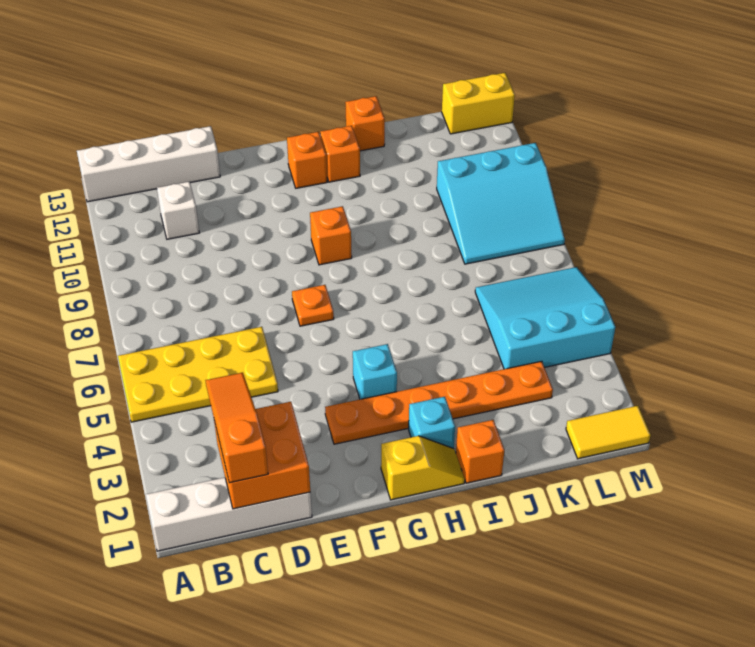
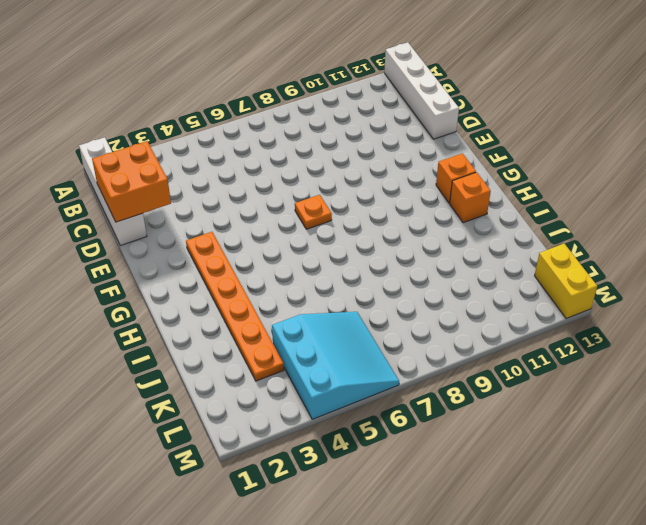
none -> yellow 2x4 plate [118,327,278,422]
none -> white 1x1 brick [157,182,199,239]
none -> yellow 1x2 slope [381,436,465,500]

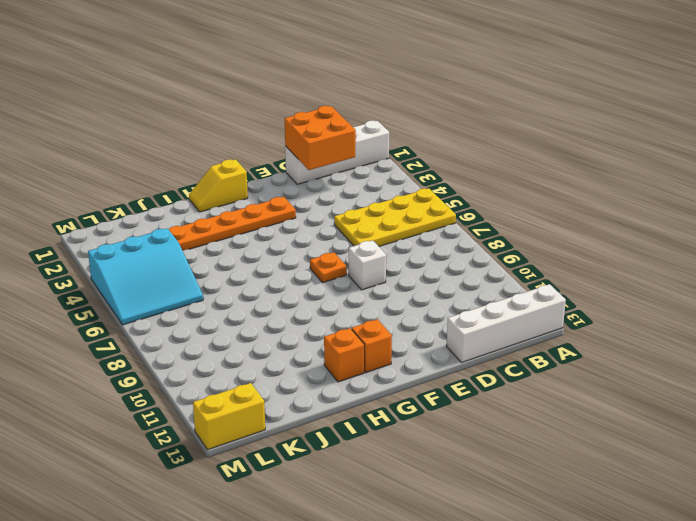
white 1x1 brick [349,240,386,290] -> white 1x1 brick moved to [157,182,199,239]
none -> cyan 1x1 brick [353,344,397,399]
none -> orange 1x1 brick [310,206,352,265]
none -> cyan 1x1 brick [409,397,455,448]

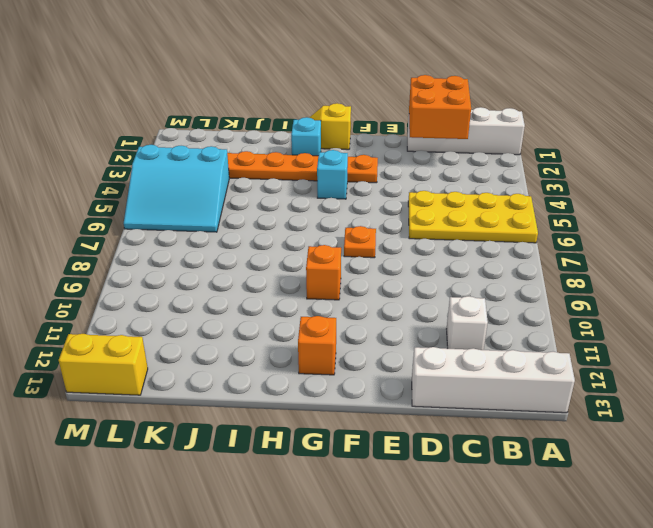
none -> orange 1x1 brick [320,126,360,182]
none -> orange 1x1 brick [456,420,504,483]
none -> orange 1x1 brick [345,96,385,151]

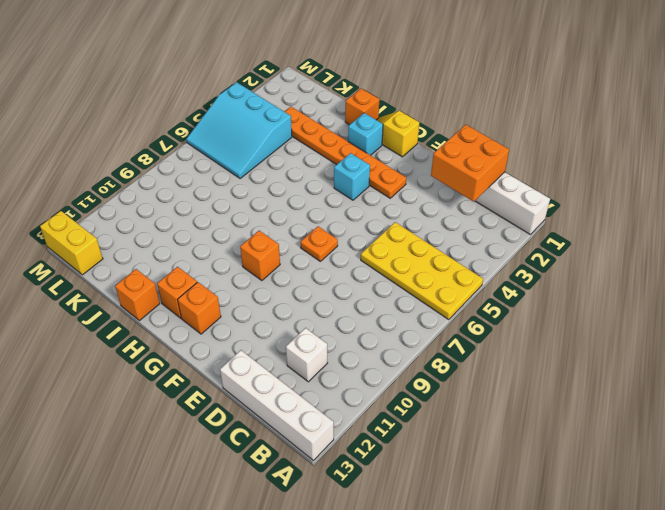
none -> cyan 3x3 slope [437,143,565,264]
none -> yellow 1x2 tile [566,406,651,459]
none -> orange 1x3 slope [205,373,268,483]

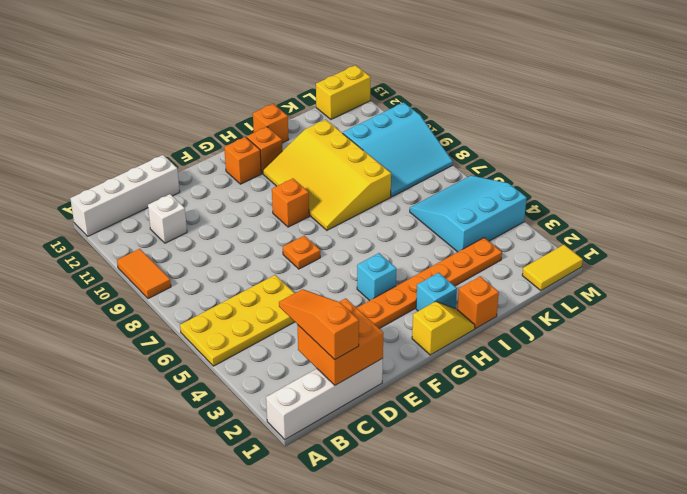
orange 1x2 tile [117,249,171,299] -> none
yellow 3x4 slope [263,120,391,230] -> none

